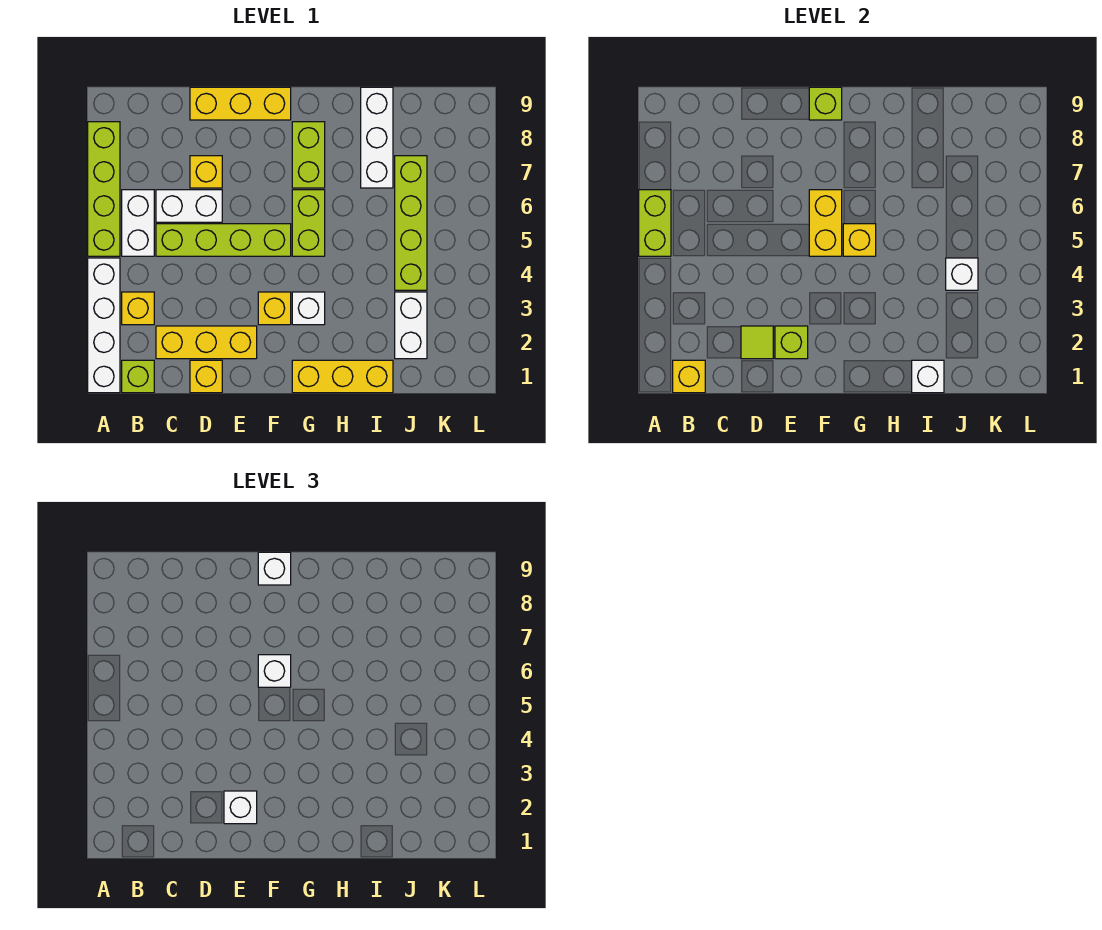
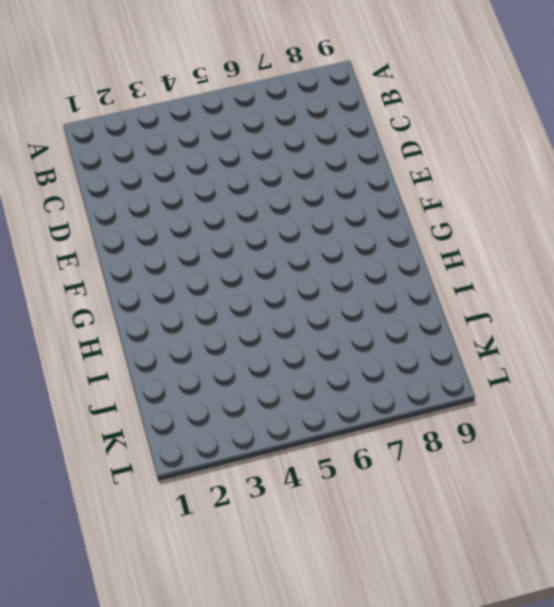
none -> white 1x4 brick [88,258,120,393]
none -> lime 1x4 brick [88,122,120,256]
none -> lime 1x1 brick [122,360,154,393]
none -> yellow 1x1 brick [122,292,154,325]

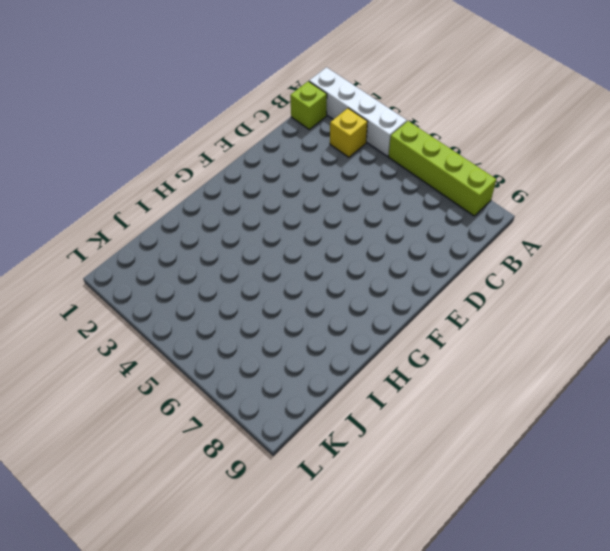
none -> white 1x2 brick [122,190,154,256]
none -> yellow 1x3 brick [156,326,257,359]
none -> lime 1x4 brick [156,224,291,256]
none -> white 1x2 brick [156,190,222,222]

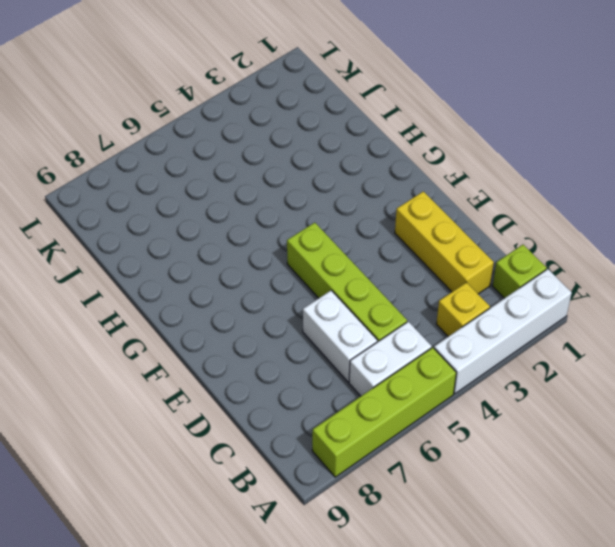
none -> yellow 1x1 brick [190,360,222,393]
none -> yellow 1x1 brick [190,156,222,188]
none -> yellow 1x3 brick [190,87,291,120]
none -> yellow 1x1 brick [258,292,291,325]

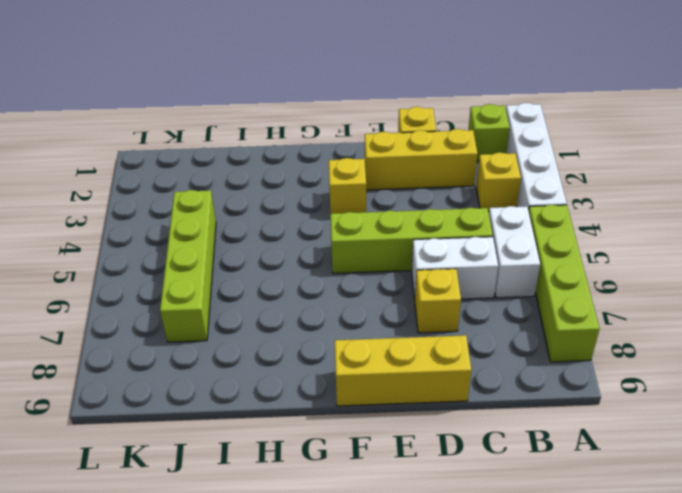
none -> yellow 1x3 brick [292,360,393,393]
none -> white 1x1 brick [292,292,325,325]
none -> lime 1x2 brick [292,190,325,256]
none -> lime 1x2 brick [292,122,325,188]

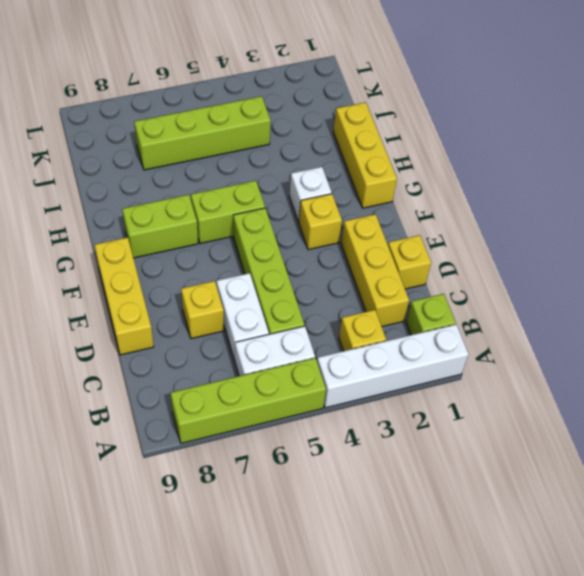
none -> white 1x3 brick [361,87,393,188]
none -> white 1x2 brick [395,292,427,359]
none -> lime 1x2 brick [639,190,671,256]
none -> yellow 1x1 brick [673,360,705,393]

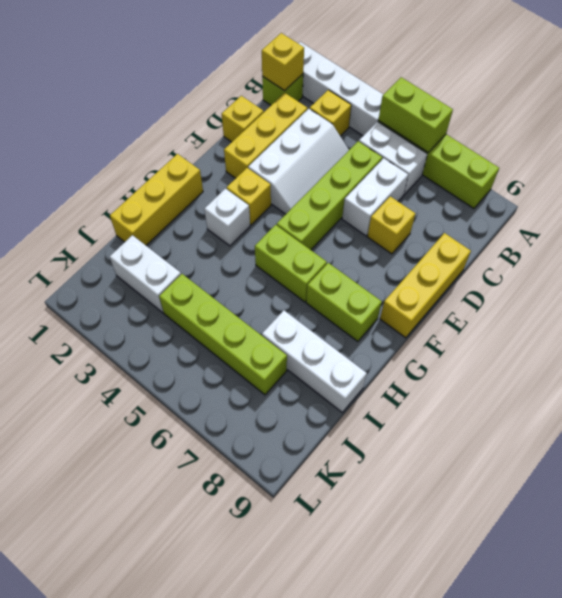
white 2x3 slope [248,109,349,214] -> none
none -> lime 1x1 tile [741,326,773,359]
none -> lime 1x1 brick [775,326,808,359]
none -> yellow 1x2 brick [809,190,842,256]
none -> lime 1x1 brick [809,87,842,120]

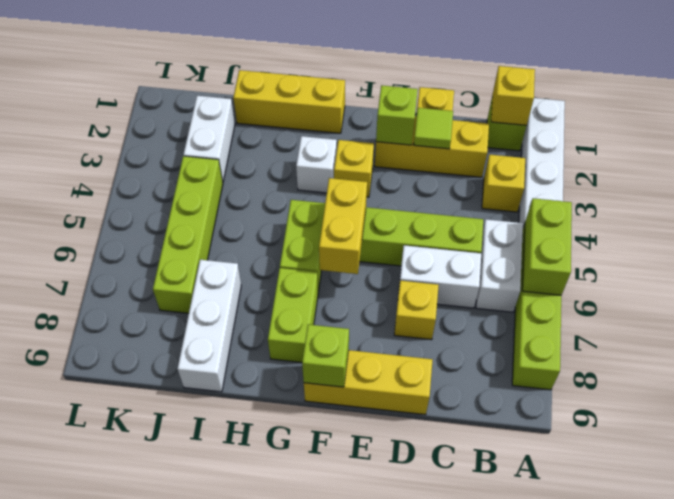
none -> yellow 1x1 brick [843,224,876,256]
none -> white 1x1 brick [912,360,944,393]
none -> white 1x1 brick [946,258,978,290]
none -> white 1x1 brick [224,791,257,824]

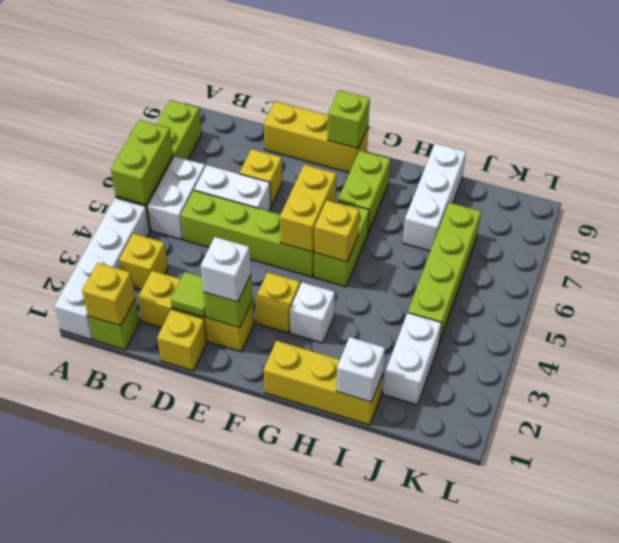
none -> white 1x1 brick [946,258,978,290]
none -> white 1x1 brick [258,655,291,687]
none -> white 1x1 brick [258,552,291,585]

